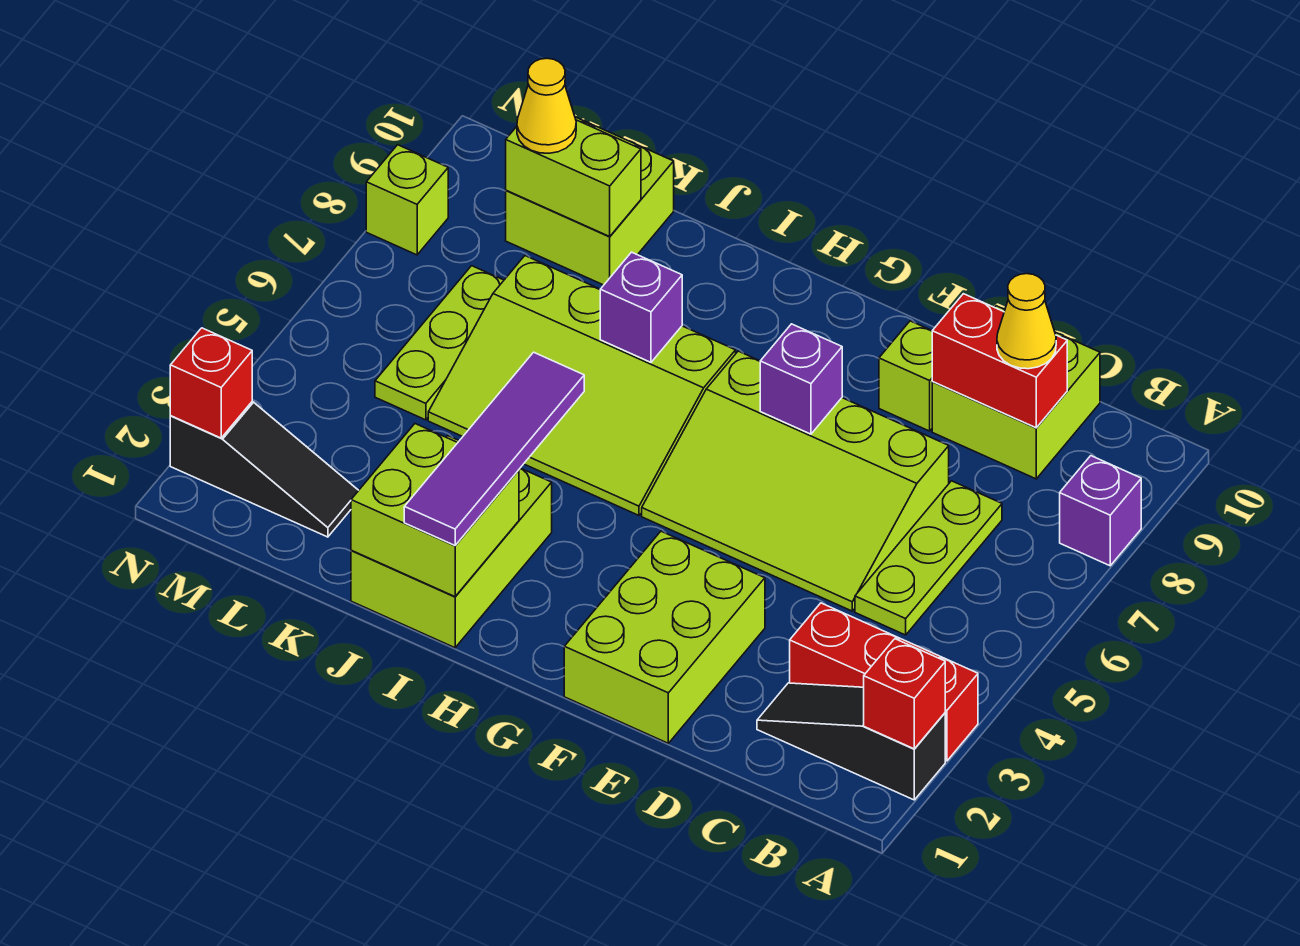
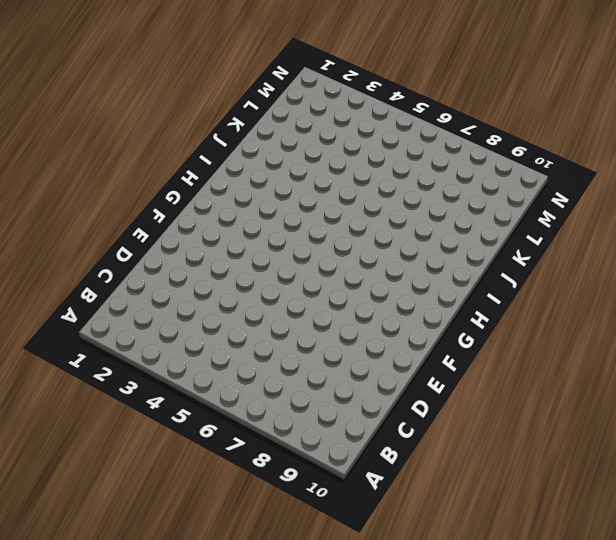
none -> black 1x3 slope [757,683,945,800]
none -> red 1x3 brick [790,603,978,761]
none -> purple 1x1 brick [1060,456,1141,566]

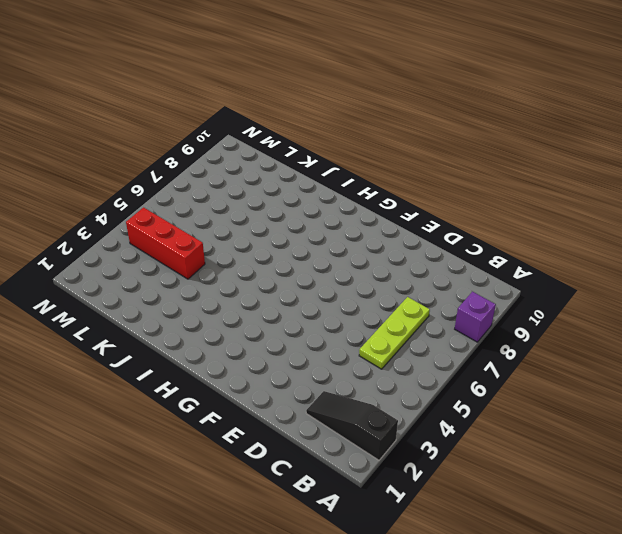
red 1x3 brick [126,208,205,279] -> red 1x3 brick moved to [790,603,978,761]
none -> lime 2x2 brick [932,306,1100,479]
none -> lime 3x4 slope [642,351,949,611]
none -> lime 2x3 brick [564,531,765,743]

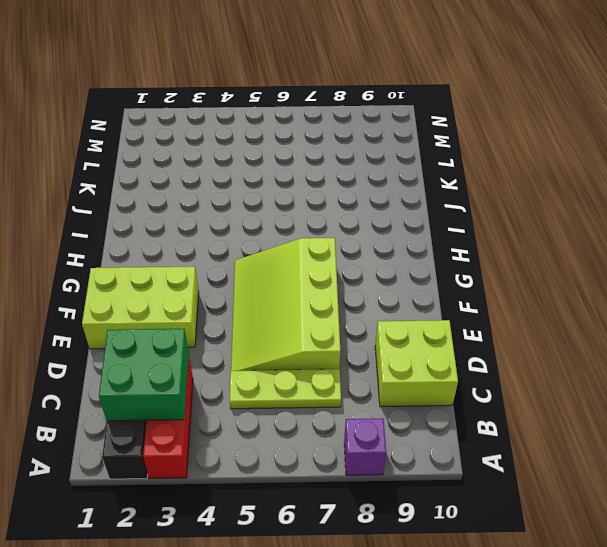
green 2x2 brick [99,329,189,421] -> none
none -> lime 1x1 brick [879,321,933,431]
none -> lime 3x4 slope [428,256,736,515]
none -> lime 2x3 brick [351,436,552,648]

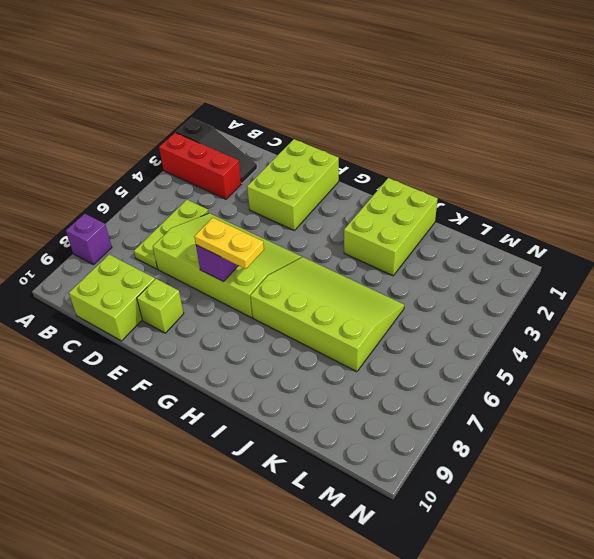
yellow 1x2 plate [194,218,264,269] -> none
none -> lime 2x2 brick [506,117,674,285]
none -> black 1x3 slope [170,402,359,537]
none -> lime 1x3 plate [375,266,504,420]

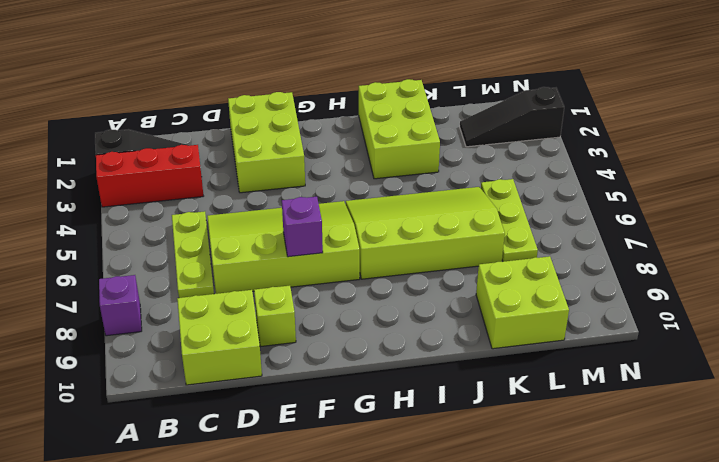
none -> lime 1x1 brick [366,145,448,255]
none -> red 1x1 brick [864,639,945,749]
none -> red 1x2 brick [932,294,1067,428]

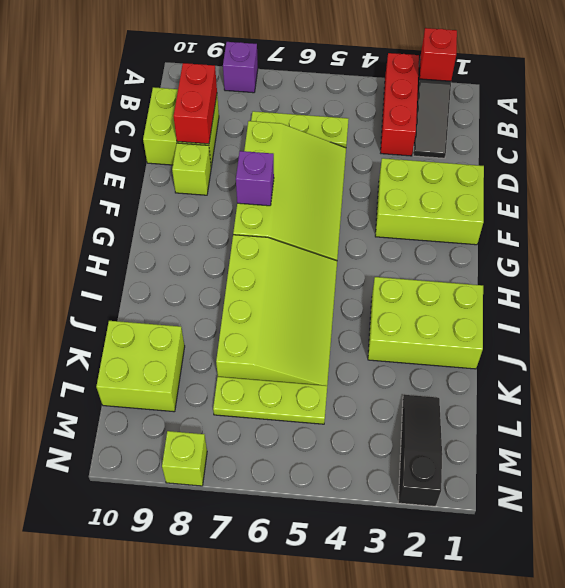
none -> lime 2x2 brick [351,424,519,597]
none -> purple 1x1 brick [600,252,682,362]
none -> lime 1x2 brick [506,120,641,236]

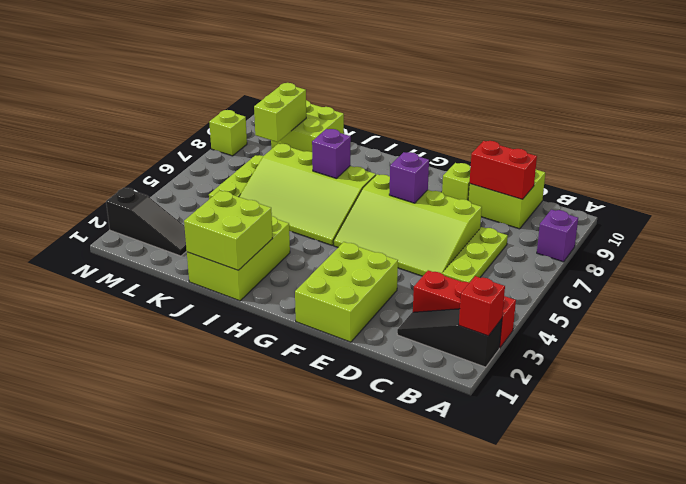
lime 1x2 brick [254,83,306,142] -> lime 1x2 brick turned to [506,120,641,236]
none -> red 1x1 brick [170,328,252,438]
none -> yellow 1x1 cone [997,274,1056,369]
none -> purple 1x4 tile [404,352,584,545]

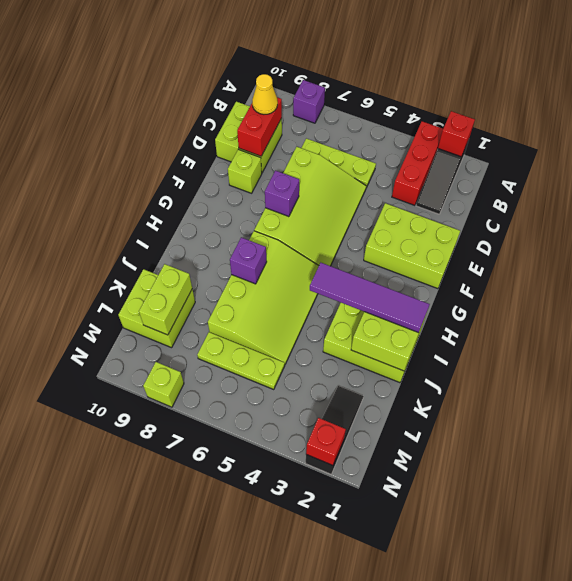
none -> yellow 1x1 cone [517,58,576,153]

